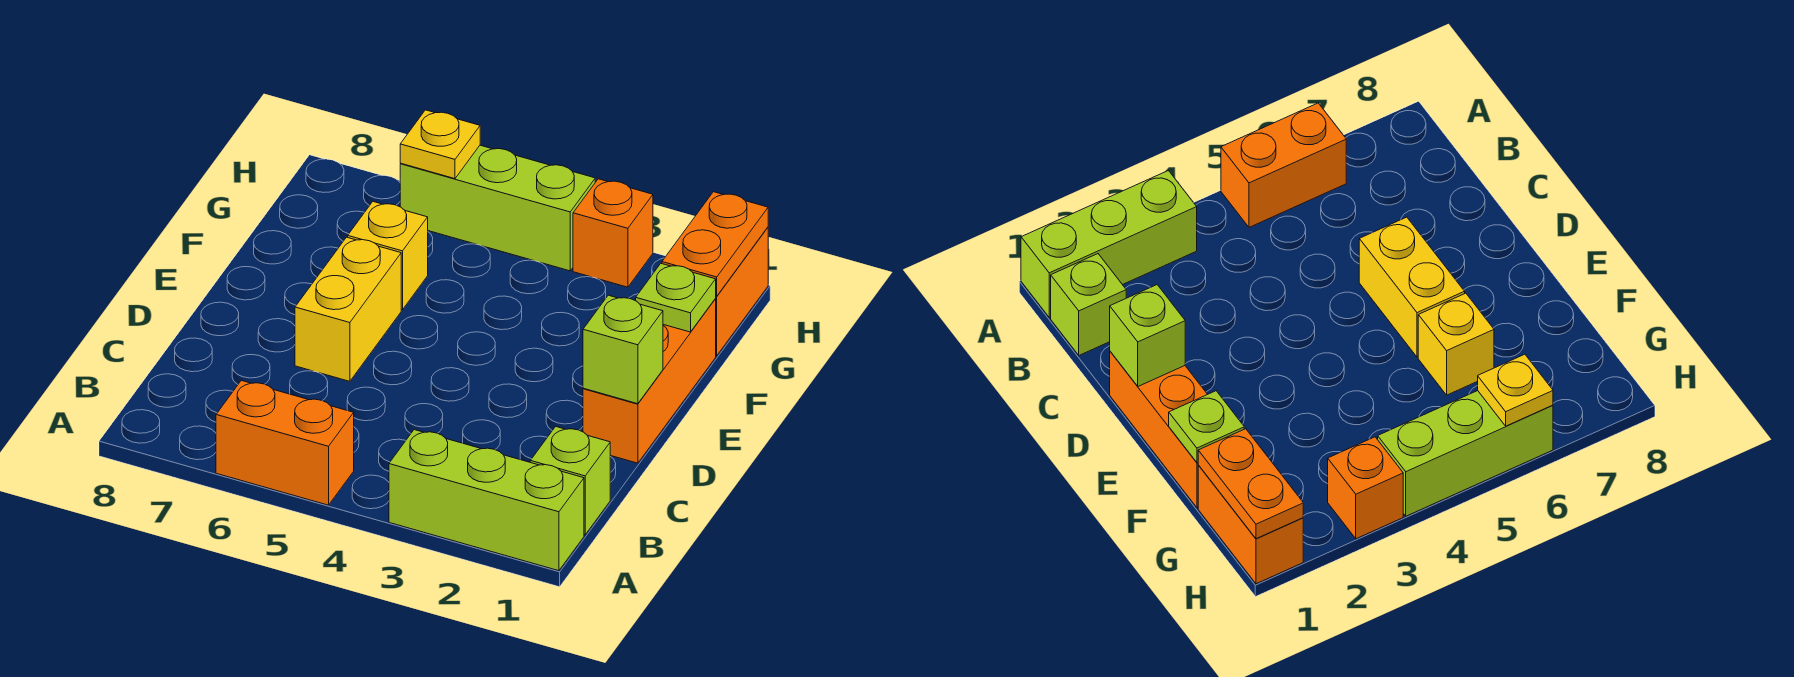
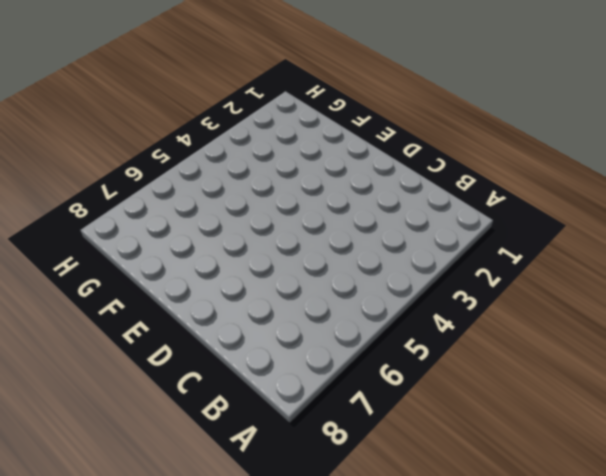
none -> lime 1x3 brick [389,430,584,571]
none -> orange 1x2 brick [216,380,354,505]
none -> lime 1x1 brick [530,426,610,535]

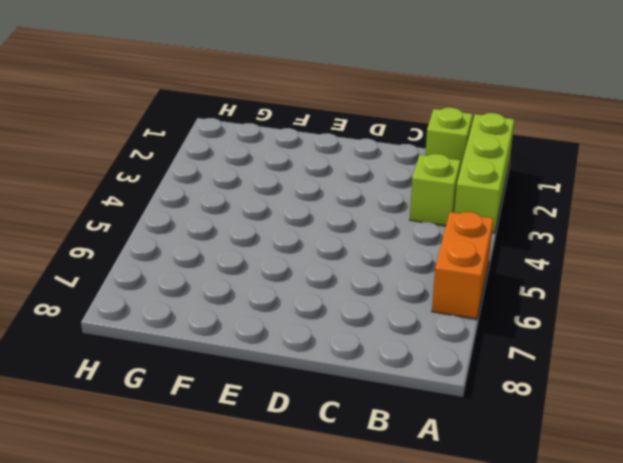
lime 1x1 brick [410,154,461,226] -> lime 1x1 brick moved to [583,295,663,404]
none -> orange 1x3 brick [583,299,716,463]
none -> yellow 1x2 brick [295,237,401,381]
none -> yellow 1x1 brick [348,202,428,310]

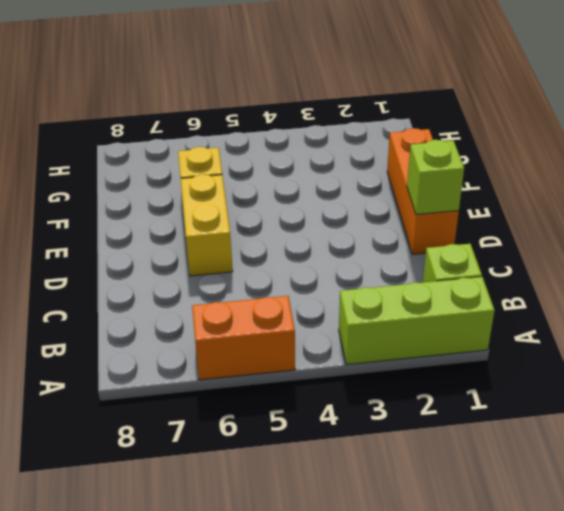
none -> orange 1x2 brick [715,227,768,356]
none -> orange 1x1 brick [573,179,653,287]
none -> lime 1x3 brick [400,145,595,271]

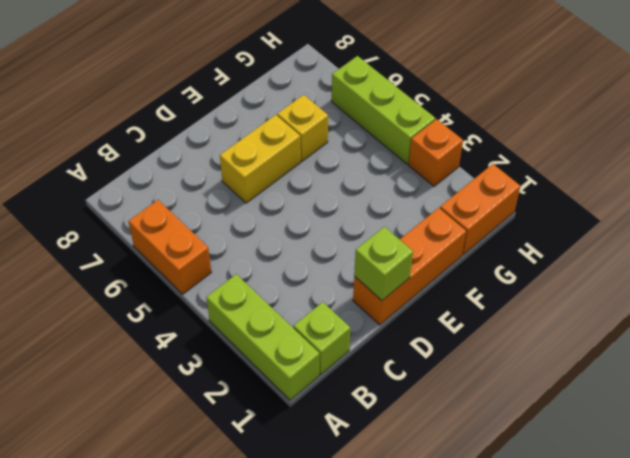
none -> lime 1x1 plate [636,264,716,332]
none -> orange 1x2 plate [662,192,768,296]
none -> yellow 1x1 plate [400,110,480,179]

